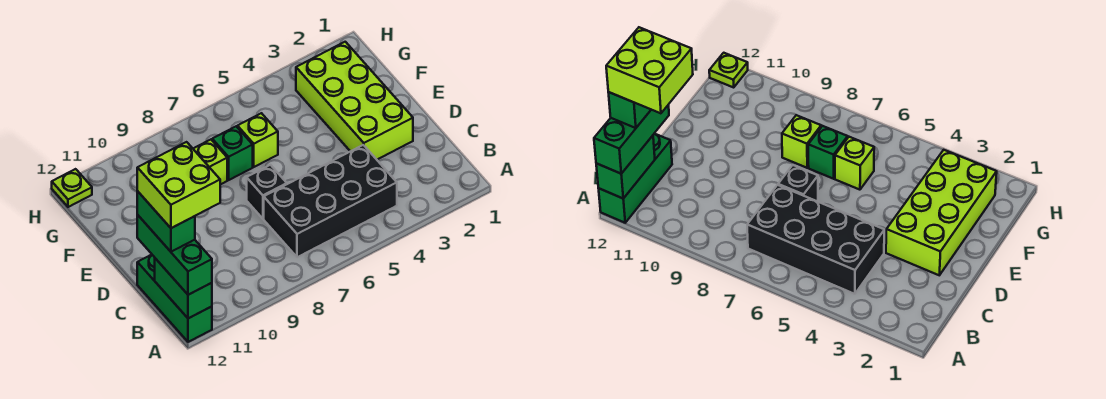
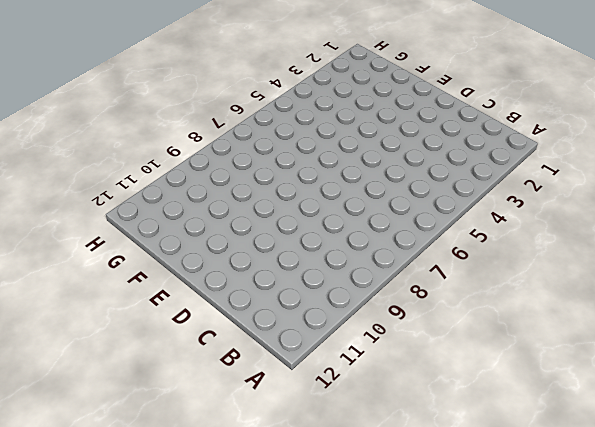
none -> green 1x3 brick [137,255,212,342]
none -> black 2x4 brick [264,145,397,257]
none -> lime 2x4 brick [296,42,413,159]

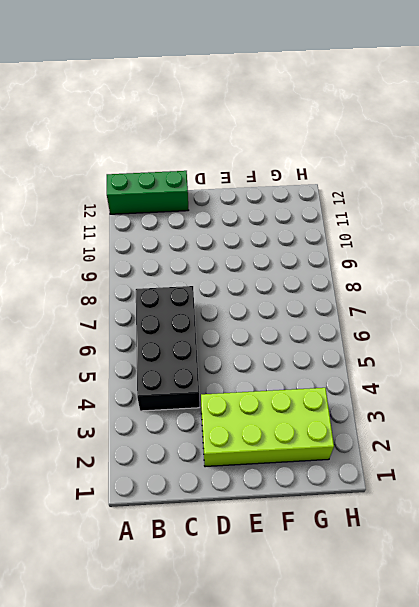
none -> black 1x1 brick [247,165,287,219]
none -> lime 1x1 brick [237,113,278,167]
none -> green 1x1 brick [212,126,253,180]

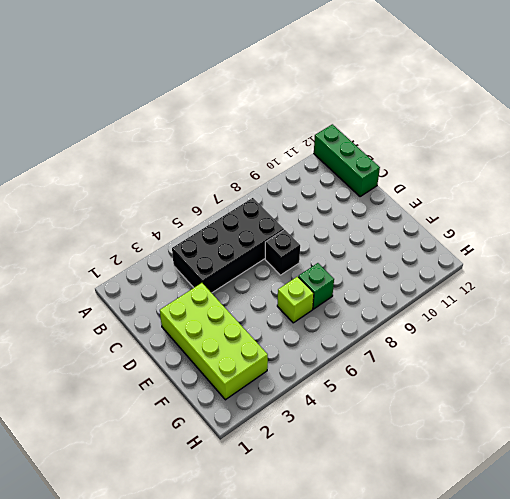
none -> lime 1x1 brick [193,140,227,185]
none -> lime 1x1 plate [52,169,92,207]
none -> green 1x2 brick [155,258,212,318]

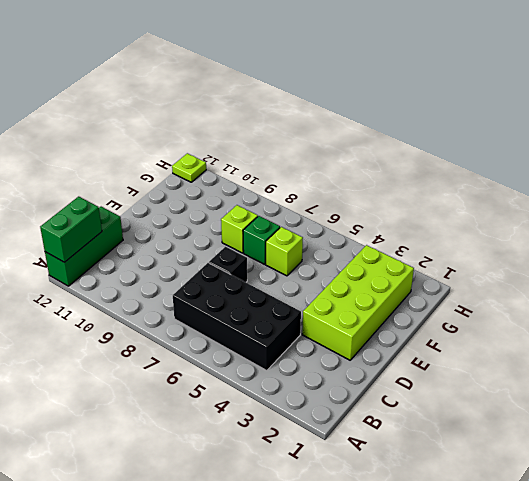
none -> green 1x3 brick [137,215,212,295]
none -> green 1x2 brick [137,191,195,252]
none -> lime 2x2 brick [137,142,220,228]

